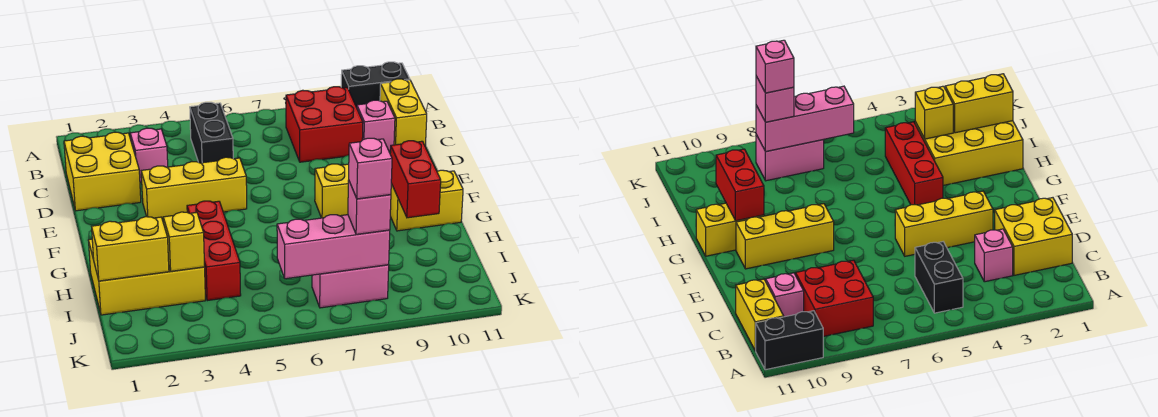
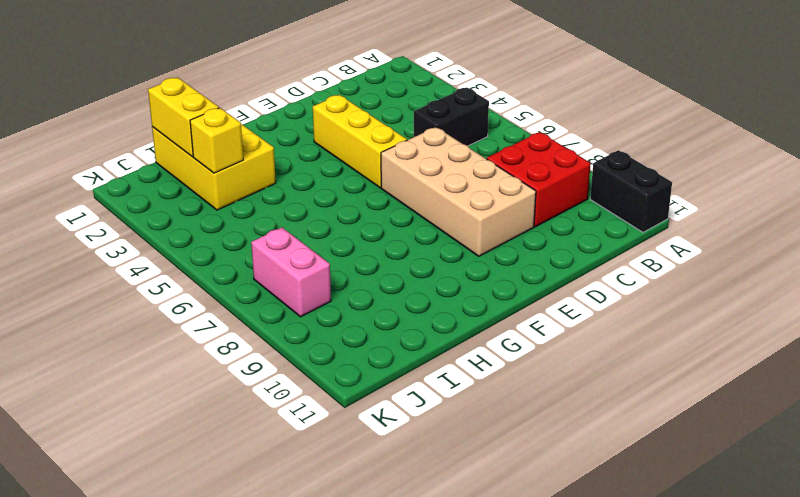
tan 2x4 brick [381,127,536,256] -> none
none -> yellow 1x2 brick [380,79,427,145]
none -> yellow 2x2 brick [64,132,141,211]
none -> pink 1x1 brick [130,128,168,183]

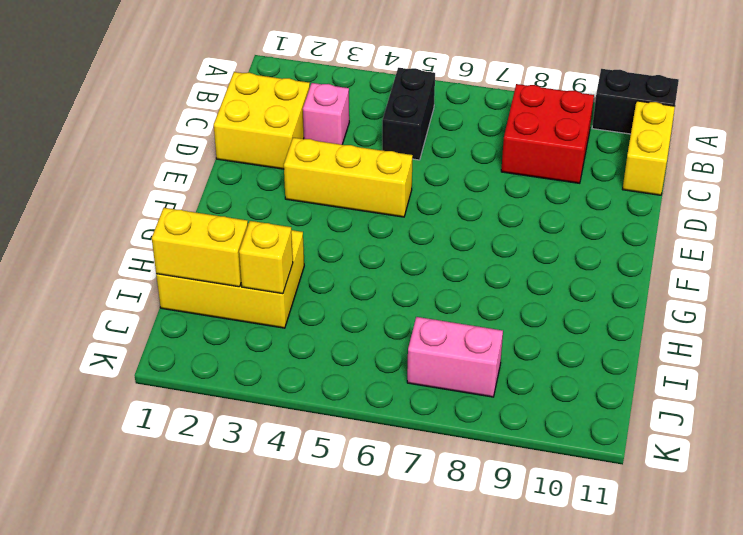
none -> pink 1x1 brick [357,100,395,151]
none -> yellow 1x3 brick [315,164,349,218]
none -> red 1x3 brick [187,201,241,301]

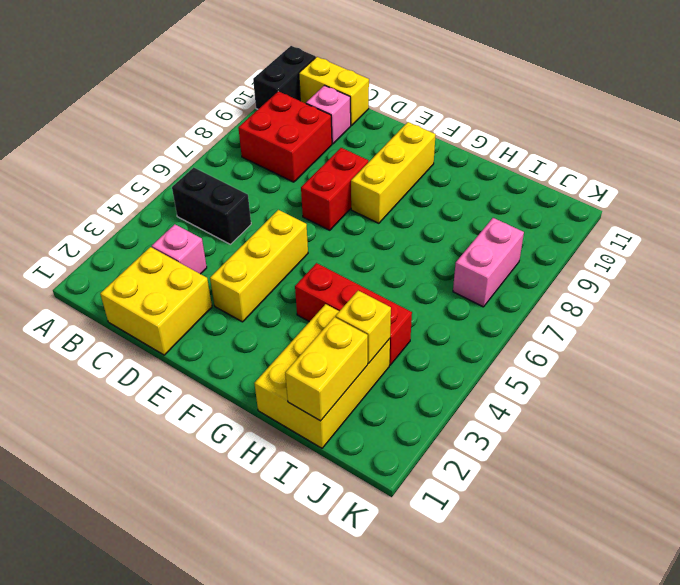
red 1x2 brick [301,148,368,230] -> red 1x2 brick turned to [390,141,441,218]
none -> yellow 1x2 brick [390,170,463,231]
none -> pink 1x3 brick [277,215,390,279]
none -> pink 1x1 brick [348,180,391,234]

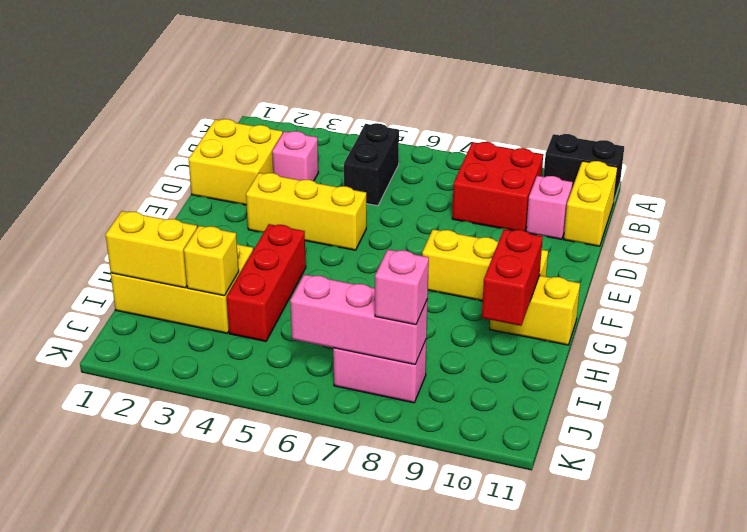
none -> pink 1x1 brick [349,138,392,199]

